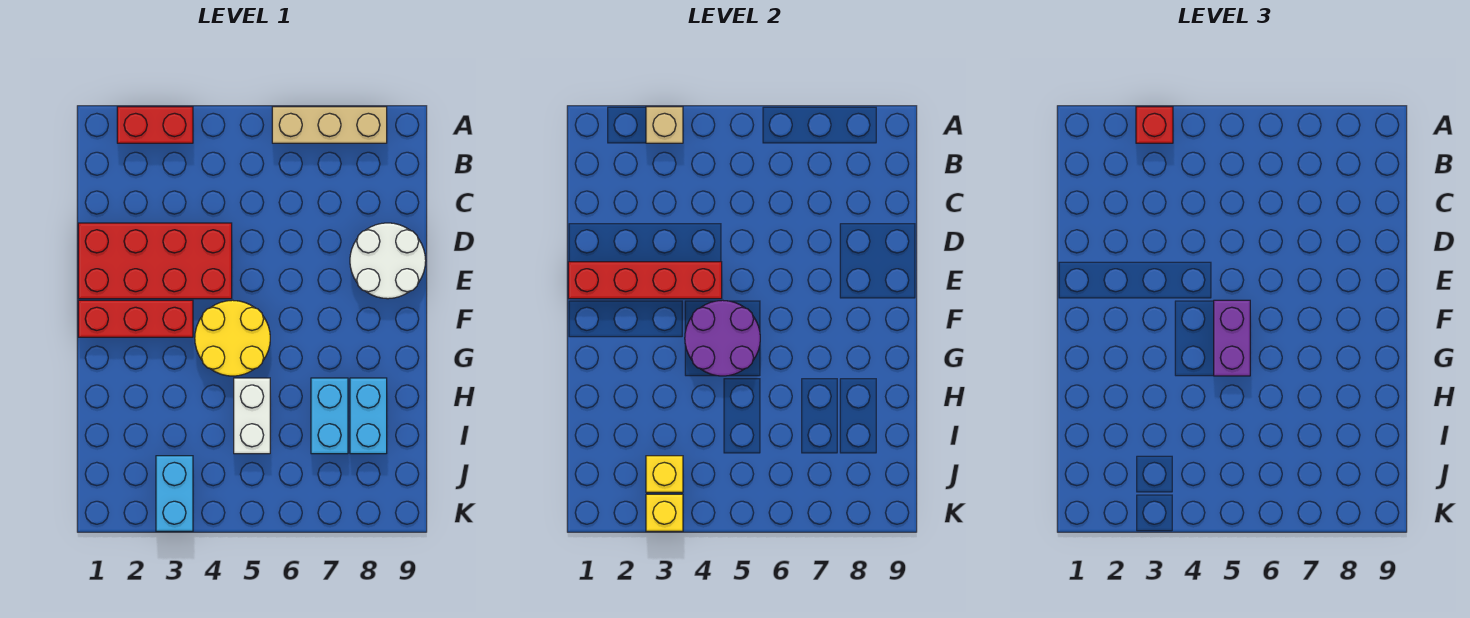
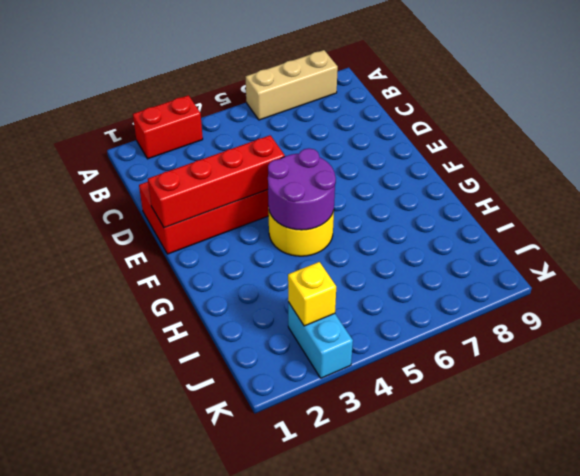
none -> white 2x2 round brick [350,223,426,299]
none -> red 1x3 brick [78,300,193,337]
none -> white 1x2 brick [234,378,270,454]

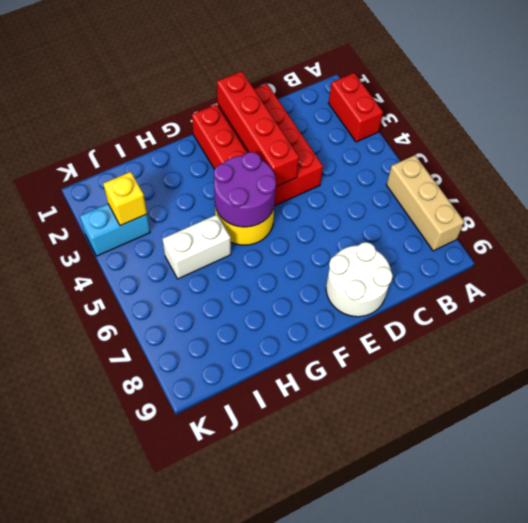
none -> cyan 1x2 brick [311,378,348,454]
none -> cyan 1x2 brick [350,378,387,454]
none -> tan 1x1 brick [646,107,683,143]

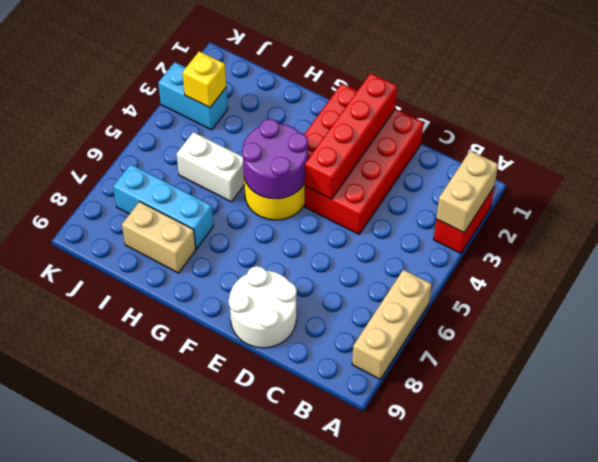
tan 1x2 brick [436,151,498,232] -> tan 1x1 brick [646,107,683,143]
cyan 1x3 brick [113,164,213,249] -> cyan 1x2 brick [311,378,348,454]
tan 1x2 brick [122,202,196,273] -> cyan 1x2 brick [350,378,387,454]
none -> yellow 1x1 brick [646,494,683,531]
none -> red 1x1 brick [1136,107,1173,143]
none -> purple 1x2 brick [1214,300,1250,376]

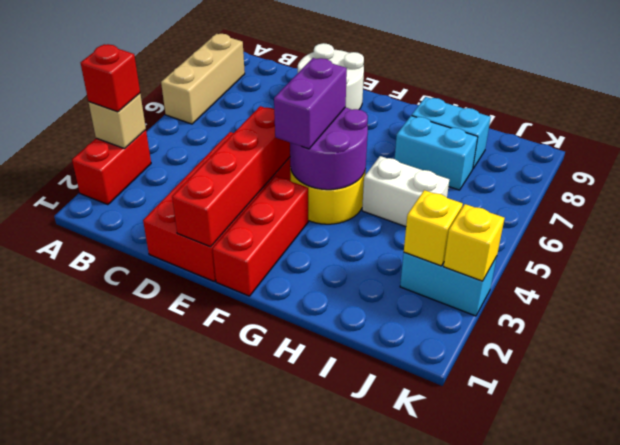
purple 1x2 brick [274,58,347,149] -> purple 1x2 brick turned to [1214,300,1250,376]

